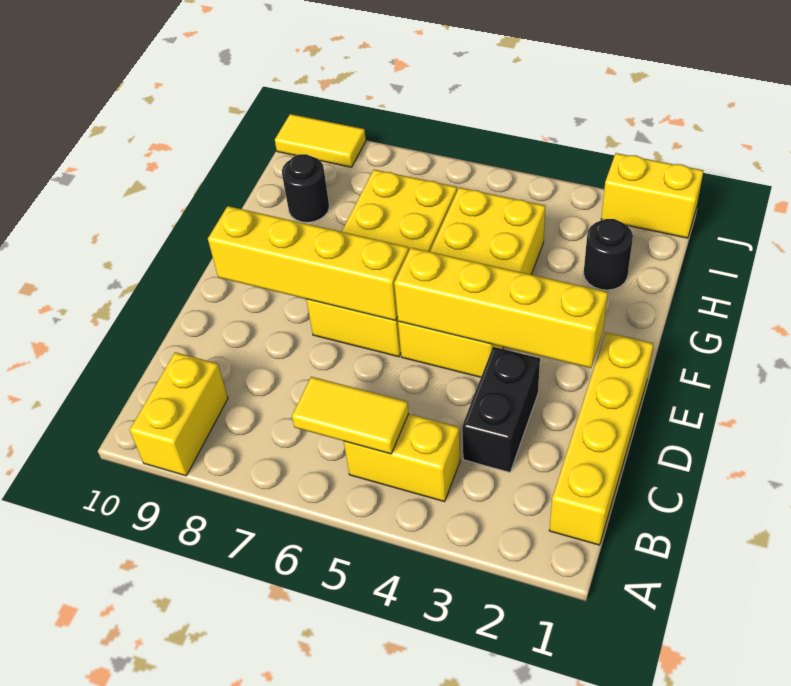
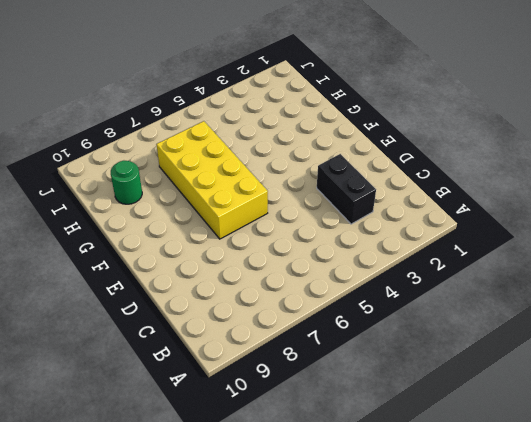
green 1x1 round brick [111,161,142,204] -> black 1x1 round brick [282,154,329,222]
none -> yellow 1x2 brick [130,352,228,476]
none -> yellow 1x4 brick [549,332,653,545]
none -> yellow 1x2 brick [344,414,460,502]

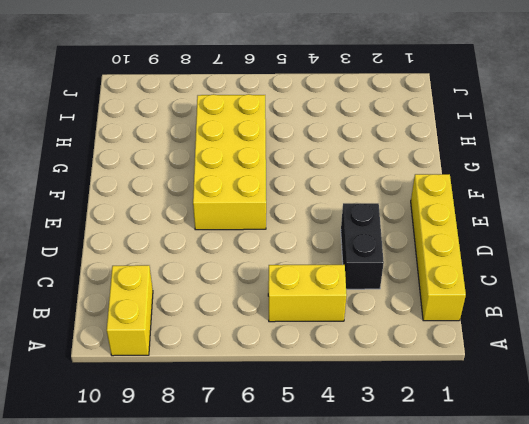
none -> yellow 2x4 brick [398,187,545,377]
none -> black 1x1 round brick [584,219,633,290]
none -> black 1x1 round brick [282,154,329,222]

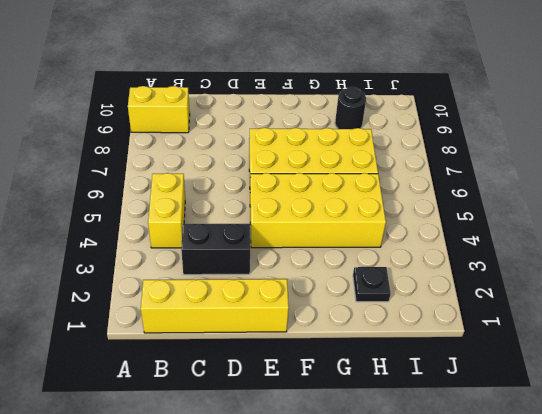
black 1x1 plate [353,267,391,302] -> black 1x1 round brick [584,219,633,290]
none -> yellow 1x2 brick [601,153,704,238]
none -> yellow 1x2 tile [275,114,366,167]
none -> yellow 1x2 tile [292,377,409,454]

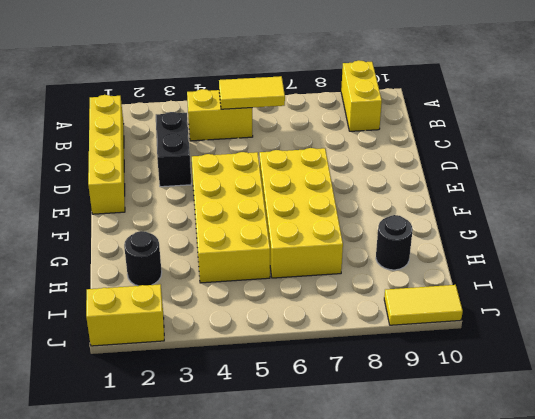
none -> yellow 1x4 brick [394,248,608,368]
none -> yellow 1x4 brick [208,206,409,321]

